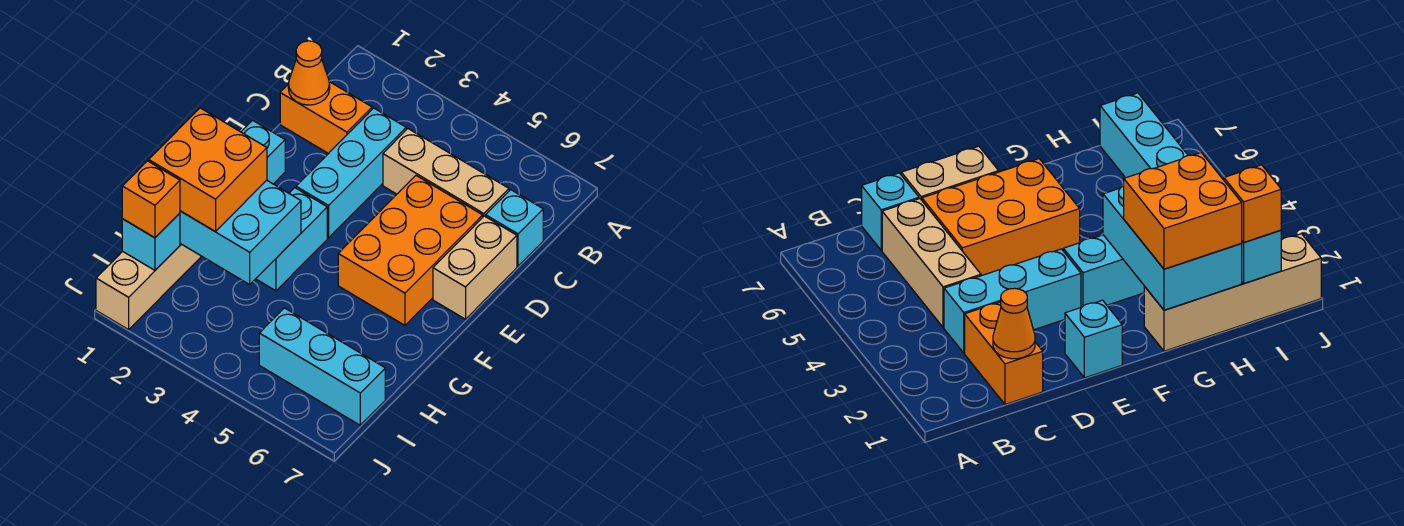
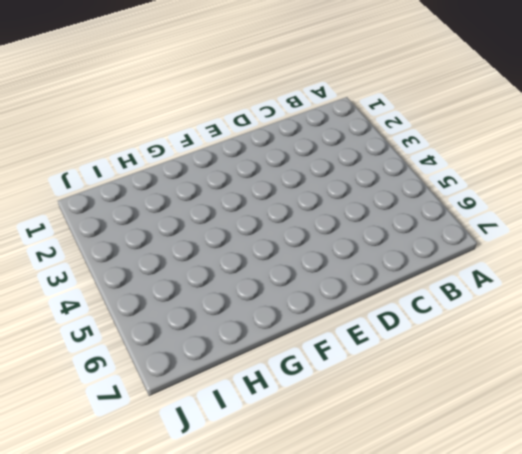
none -> orange 1x2 brick [280,82,372,154]
none -> cyan 1x3 brick [296,108,406,238]
none -> tan 1x3 brick [383,129,509,217]

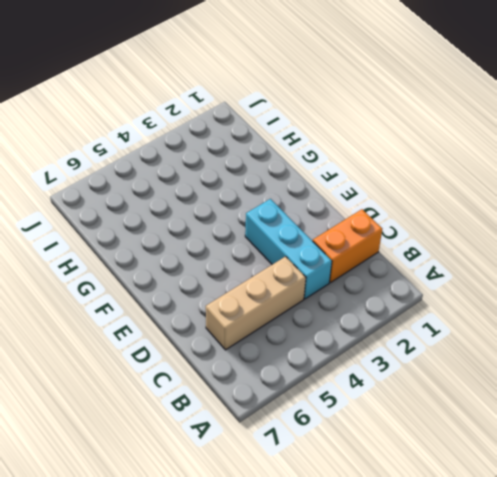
none -> cyan 1x1 brick [486,190,543,266]
none -> orange 2x3 brick [338,176,483,325]
none -> tan 1x2 brick [433,216,517,319]

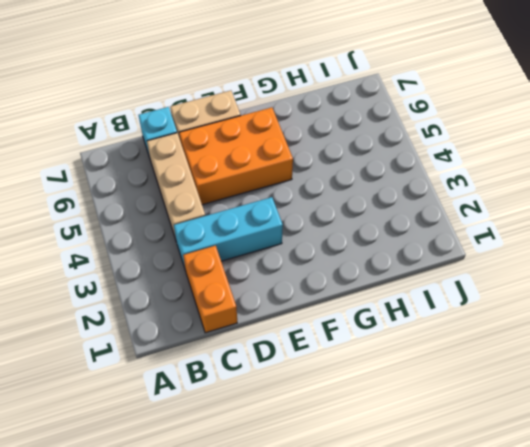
none -> cyan 1x1 brick [241,120,285,184]
none -> cyan 1x2 brick [256,188,327,291]
none -> tan 1x4 brick [96,244,201,330]

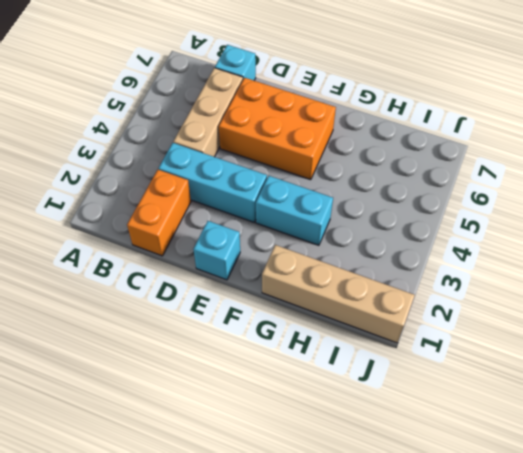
none -> tan 1x2 brick [433,216,517,319]
none -> cyan 1x3 brick [259,308,385,425]
none -> orange 1x1 cone [288,41,330,105]

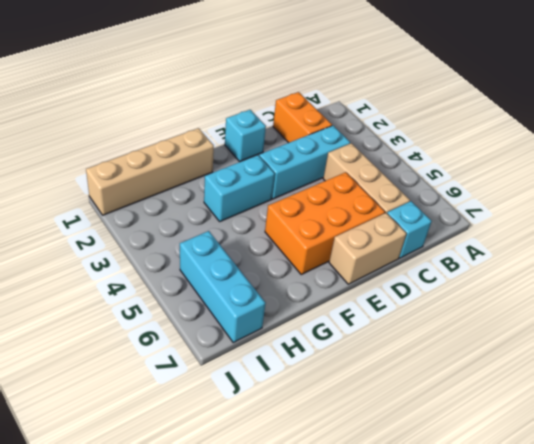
none -> orange 1x1 cone [288,41,330,105]
none -> cyan 2x3 brick [180,180,301,284]
none -> cyan 1x1 brick [122,213,180,270]

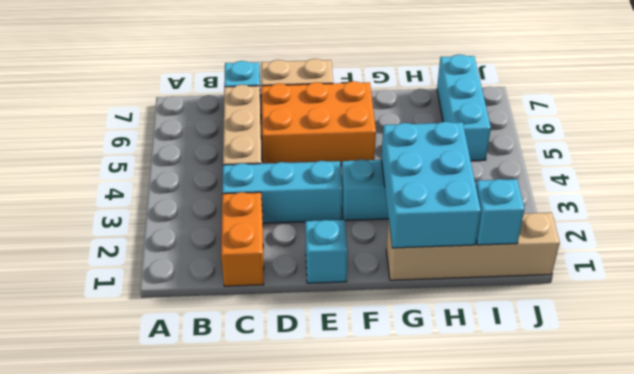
none -> orange 1x1 cone [288,41,330,105]
none -> orange 2x2 brick [149,108,267,232]
none -> orange 1x1 brick [122,161,180,238]

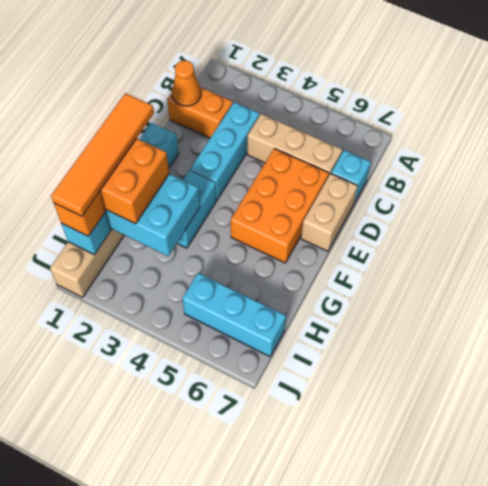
orange 1x4 tile [51,93,154,216] -> none

